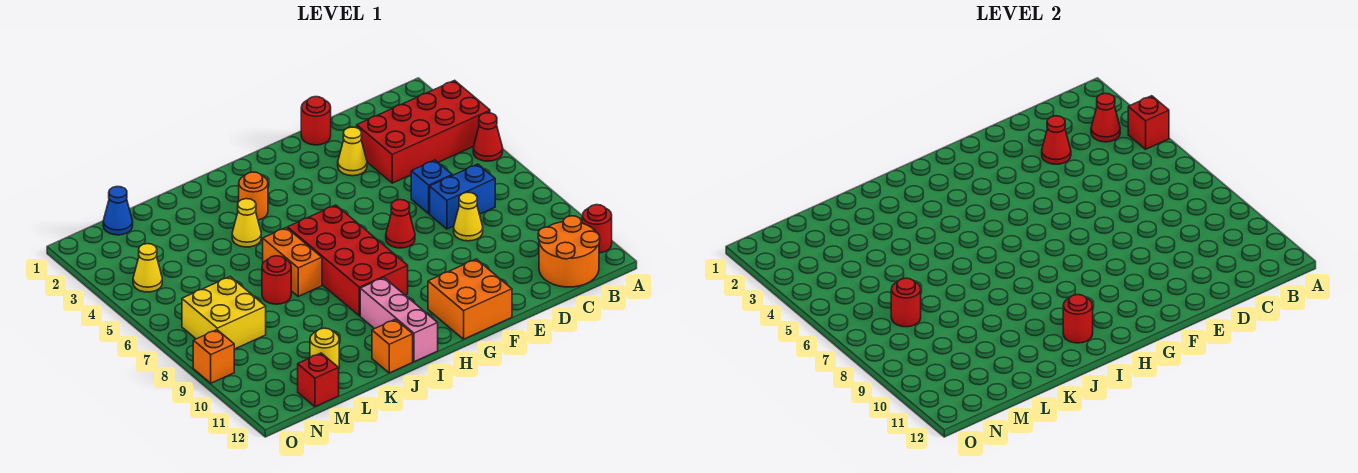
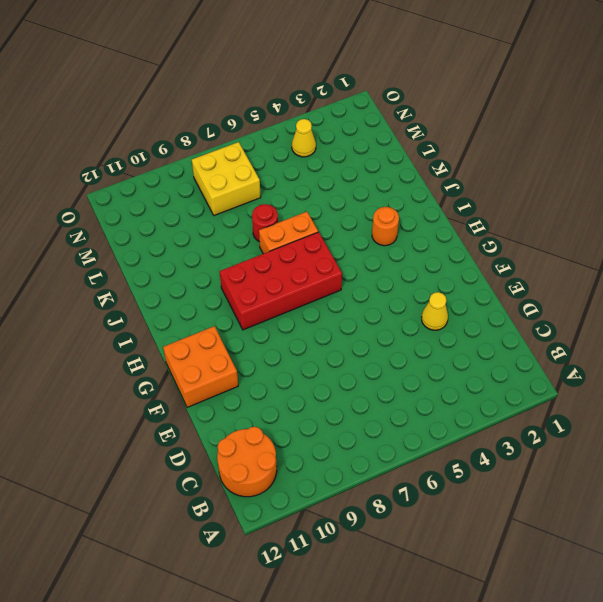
none -> red 2x4 brick [357,80,490,183]
none -> red 1x1 cone [473,113,503,161]
none -> red 1x1 round brick [582,205,612,253]

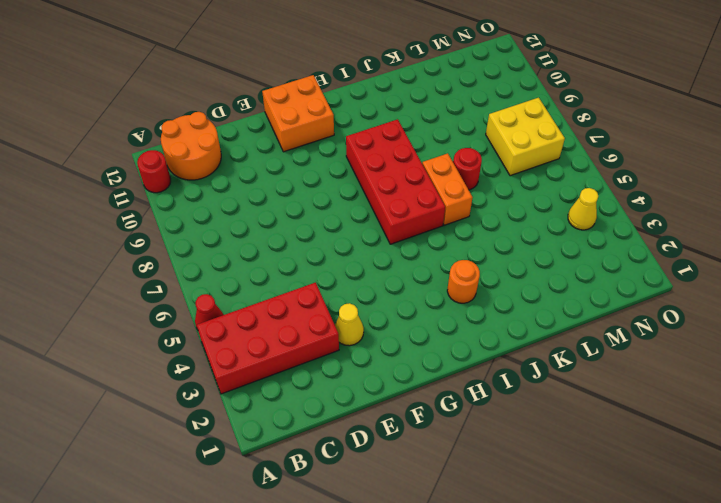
none -> blue 1x2 brick [430,164,495,229]
none -> blue 1x1 brick [411,160,452,214]
none -> yellow 1x1 cone [454,192,483,241]

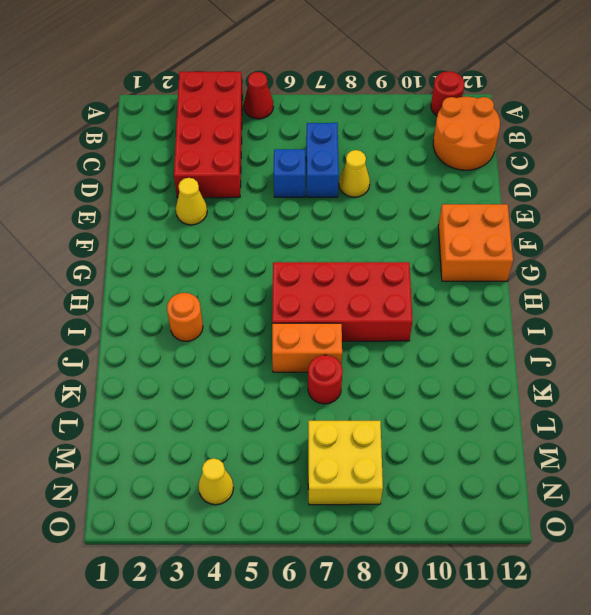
none -> red 1x1 round brick [301,97,331,145]
none -> red 1x1 cone [386,200,415,248]
none -> pink 1x3 brick [360,278,438,362]

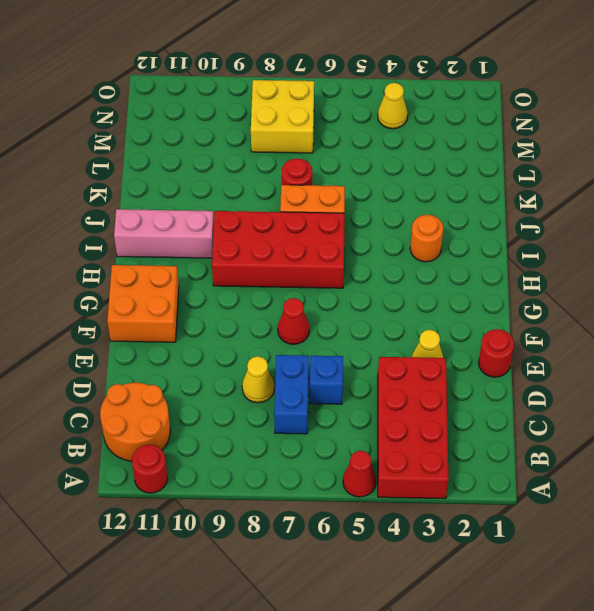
none -> yellow 1x1 cone [232,199,261,247]
none -> orange 1x1 brick [372,319,413,373]
none -> yellow 1x1 round brick [310,328,339,368]

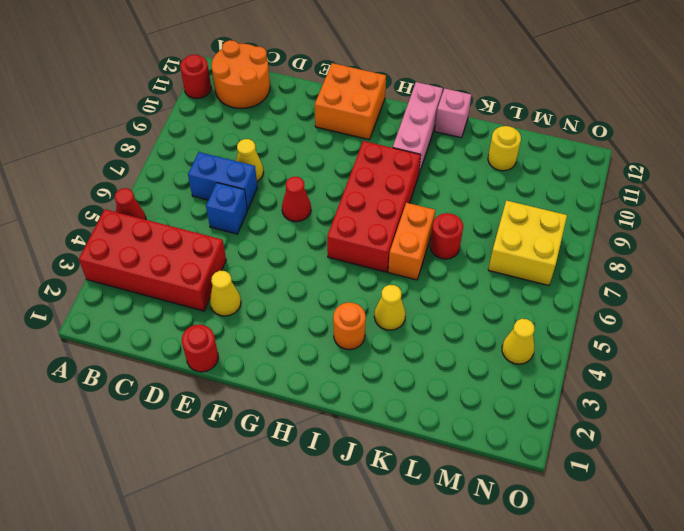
pink 1x1 brick [435,88,471,138] -> orange 1x1 brick [372,319,413,373]
none -> blue 1x1 cone [103,187,133,235]
none -> red 1x1 brick [298,353,339,407]
none -> orange 1x1 brick [193,330,234,383]

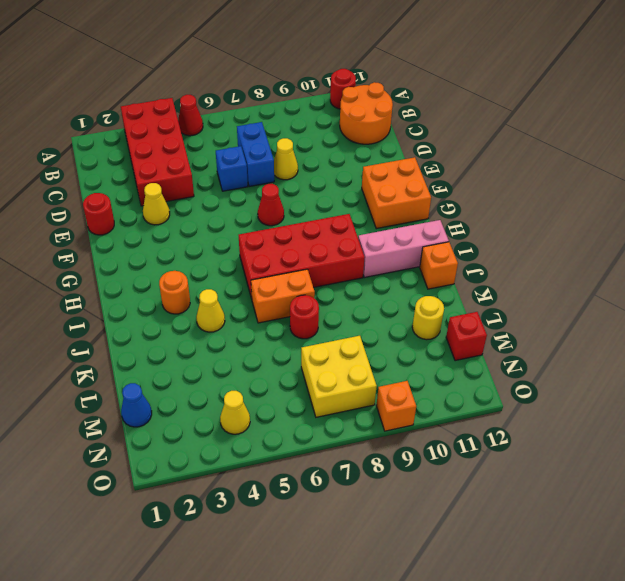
none -> red 1x1 brick [1128,96,1169,149]
none -> red 1x1 cone [1091,93,1120,142]
none -> red 1x1 cone [1042,116,1071,164]

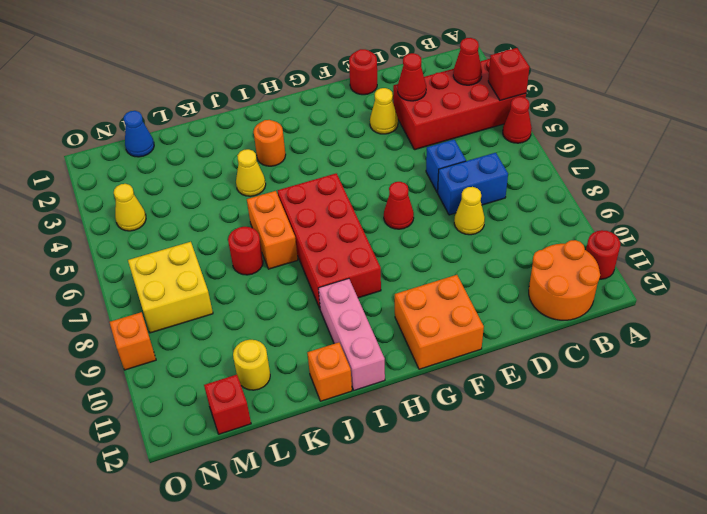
none -> red 1x1 round brick [1063,295,1093,343]
none -> red 1x1 round brick [891,278,921,327]

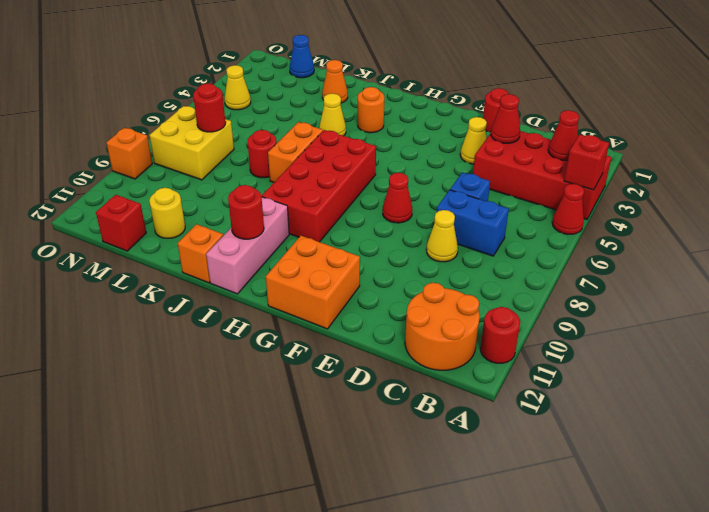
orange 1x1 cone [322,60,348,103] -> none

